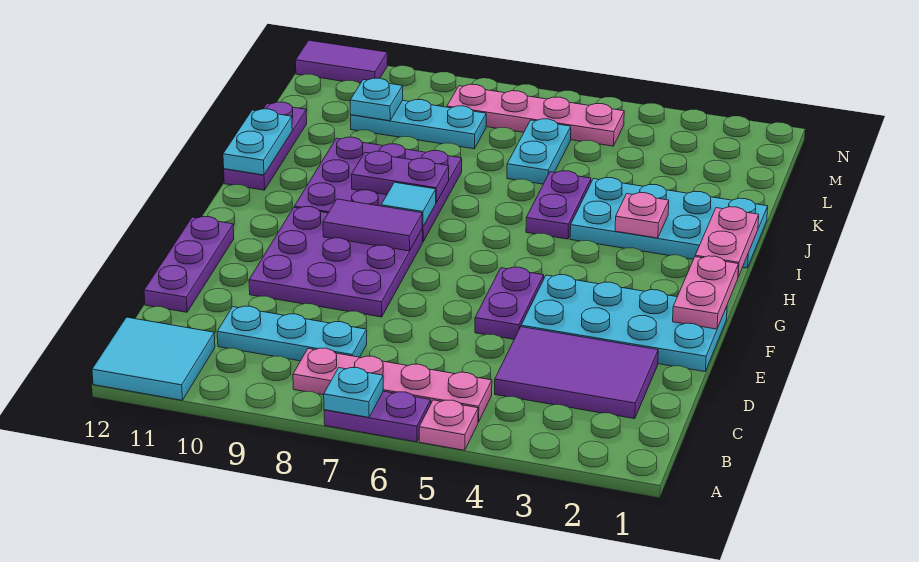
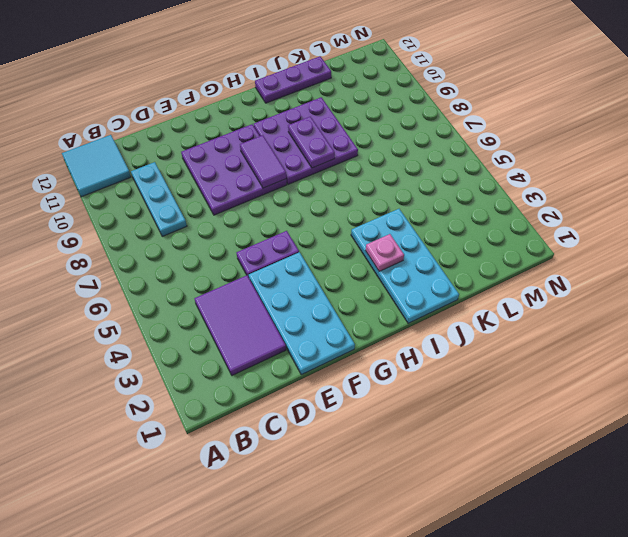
none -> pink 1x1 plate [419,400,478,450]
none -> purple 1x2 plate [324,391,431,442]
none -> pink 1x4 plate [293,348,492,422]

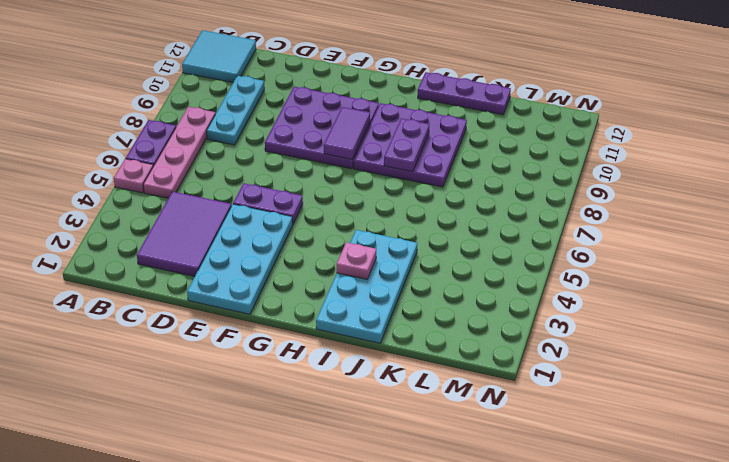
none -> purple 1x3 plate [144,217,234,312]
none -> purple 1x2 plate [526,171,591,239]
none -> cyan 1x2 plate [507,119,571,184]

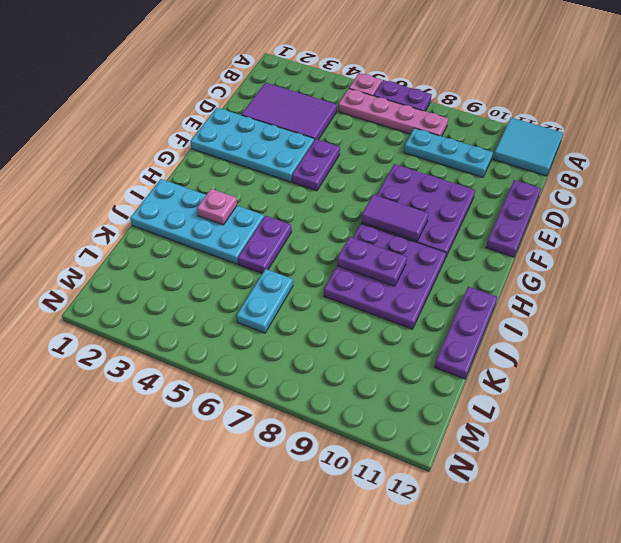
none -> cyan 1x3 plate [351,100,486,149]
none -> pink 1x4 plate [447,84,624,146]
none -> purple 1x2 tile [296,40,387,84]

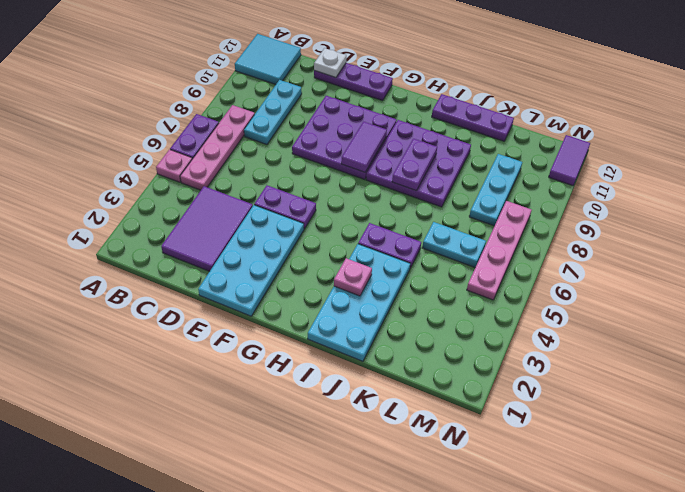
white 1x1 plate [314,48,346,78] -> none
none -> cyan 1x1 plate [324,368,383,417]
none -> pink 1x2 plate [673,256,738,329]
none -> pink 1x2 plate [695,207,759,277]

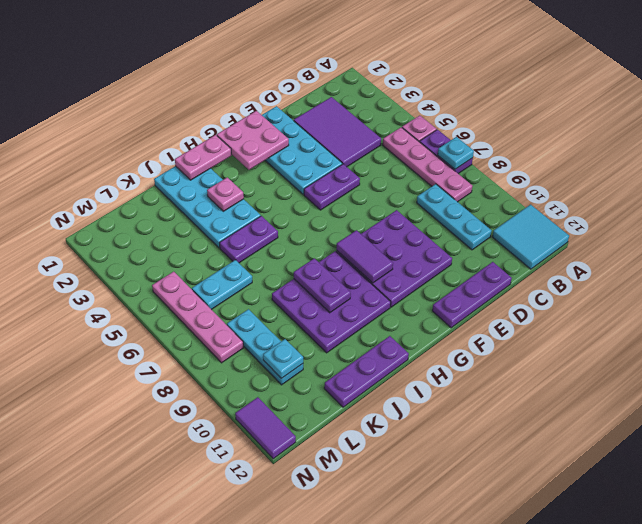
pink 2x2 plate [217,111,289,170] -> pink 1x2 plate [673,256,738,329]
none -> cyan 1x1 tile [381,182,436,227]
none -> cyan 1x2 plate [223,109,292,175]

